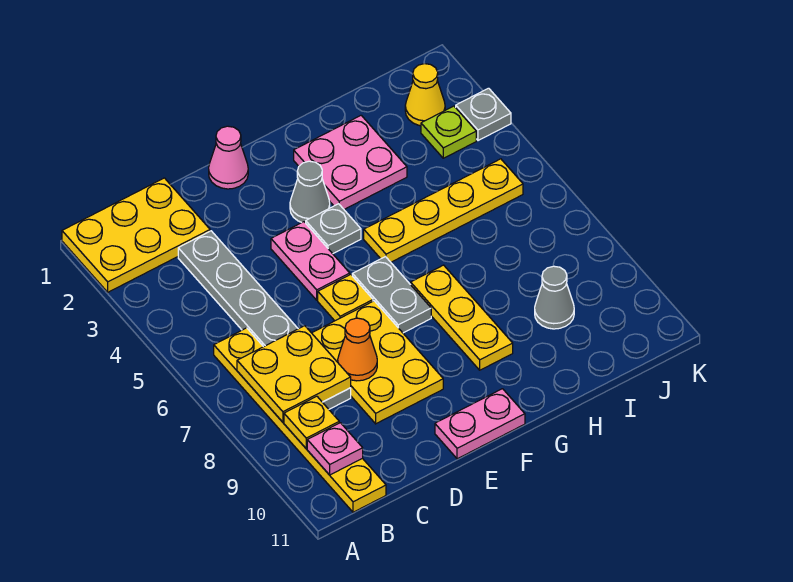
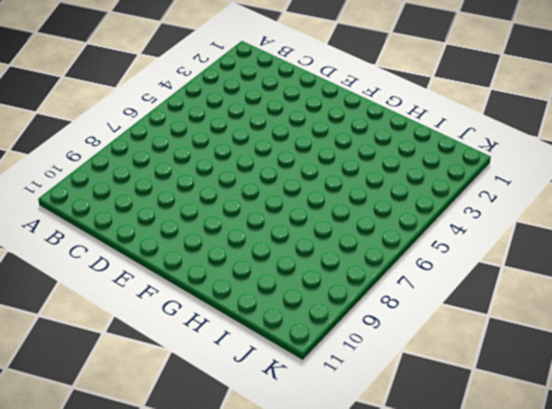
none -> yellow 2x3 plate [62,178,210,292]
none -> yellow 1x6 plate [214,328,386,512]
none -> grey 1x6 plate [178,231,351,409]

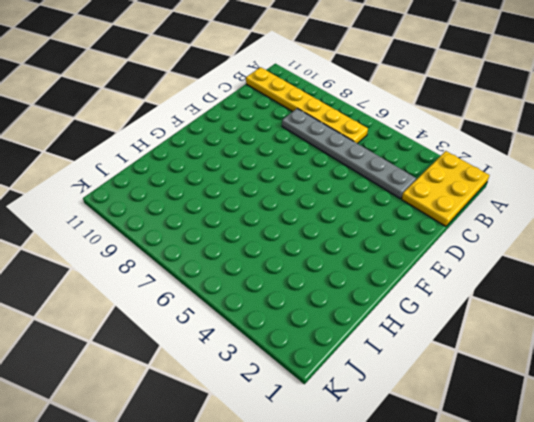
none -> yellow 2x3 plate [312,301,443,424]
none -> pink 1x1 cone [209,126,248,189]
none -> pink 1x2 plate [271,222,350,300]

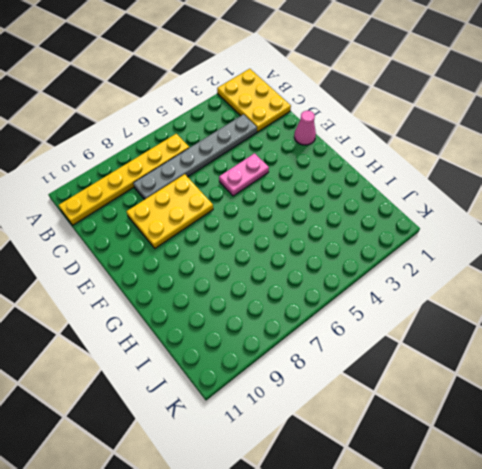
none -> yellow 1x1 plate [318,274,373,321]
none -> pink 1x2 plate [435,389,525,459]
none -> grey 1x1 cone [290,161,330,223]

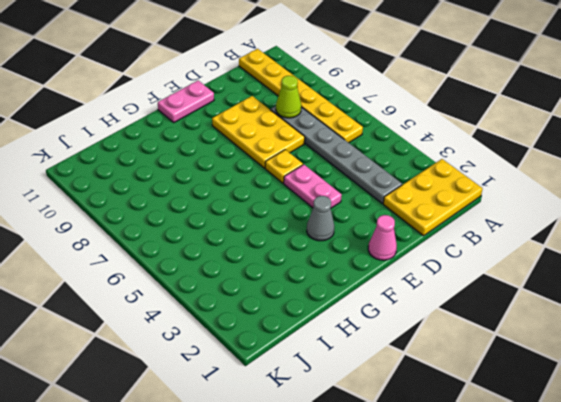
lime 1x1 cone [276,76,301,118] -> yellow 2x2 plate [237,326,351,422]
none -> grey 1x1 plate [306,204,361,254]
none -> grey 1x2 plate [352,257,431,333]
none -> pink 2x2 plate [294,115,407,209]

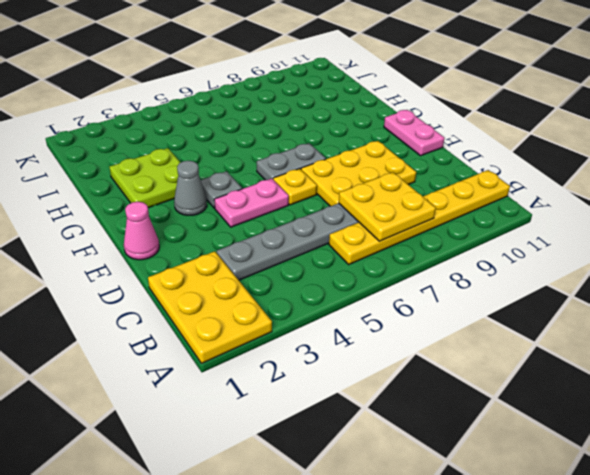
lime 2x2 plate [109,148,181,208] -> pink 2x2 plate [294,115,407,209]
none -> yellow 1x4 plate [364,159,523,262]
none -> yellow 1x3 plate [411,265,513,370]
none -> grey 1x1 cone [535,266,574,329]

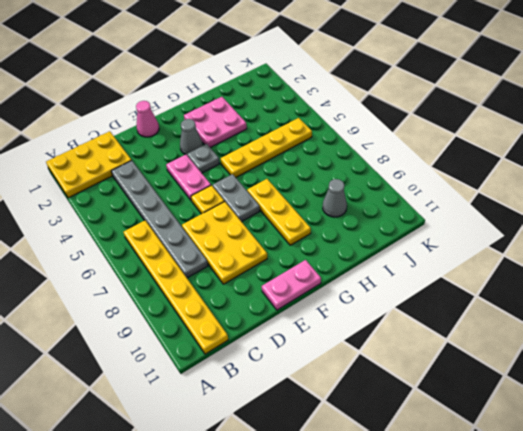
none -> yellow 1x1 cone [405,64,445,126]
none -> lime 1x1 plate [421,106,476,158]
none -> grey 1x1 plate [456,88,511,141]

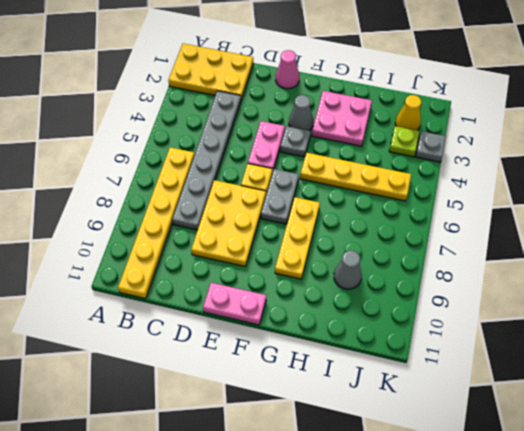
none -> yellow 2x2 plate [237,326,351,422]
none -> yellow 1x1 plate [284,396,339,449]
none -> pink 1x1 plate [307,423,363,475]

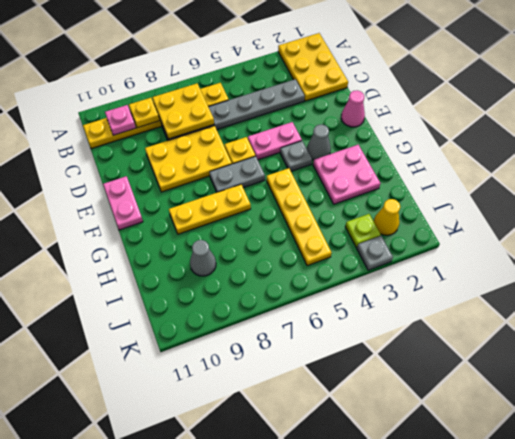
none -> orange 1x1 cone [338,318,377,381]

